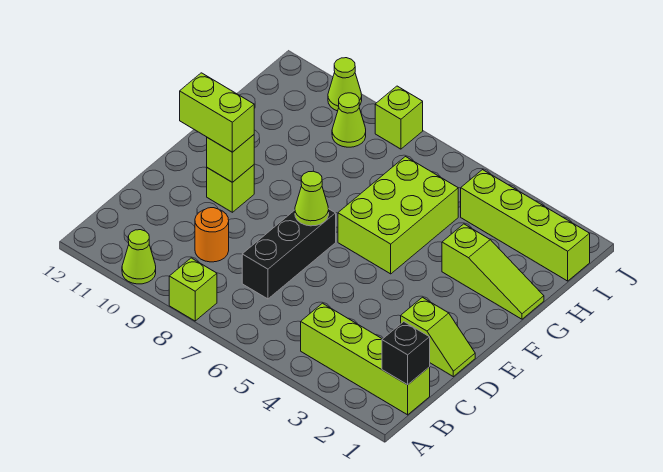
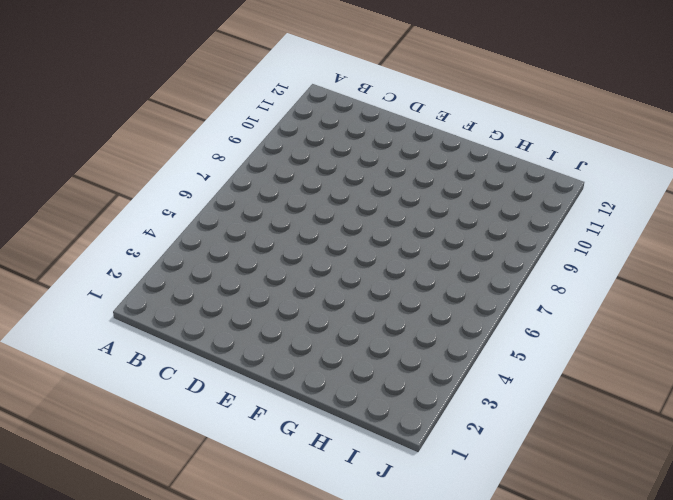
none -> lime 1x1 brick [169,258,217,321]
none -> lime 1x1 cone [122,230,156,284]
none -> lime 1x4 brick [301,303,430,415]

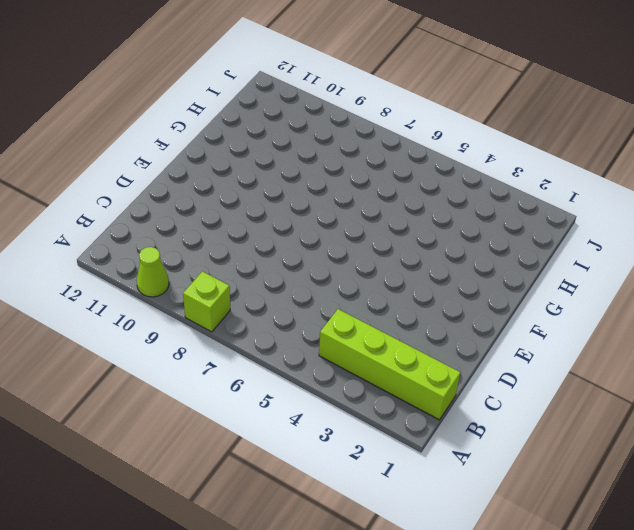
none -> black 1x3 brick [242,209,336,299]
none -> orange 1x1 round brick [195,208,229,262]
none -> lime 1x2 slope [401,297,475,377]

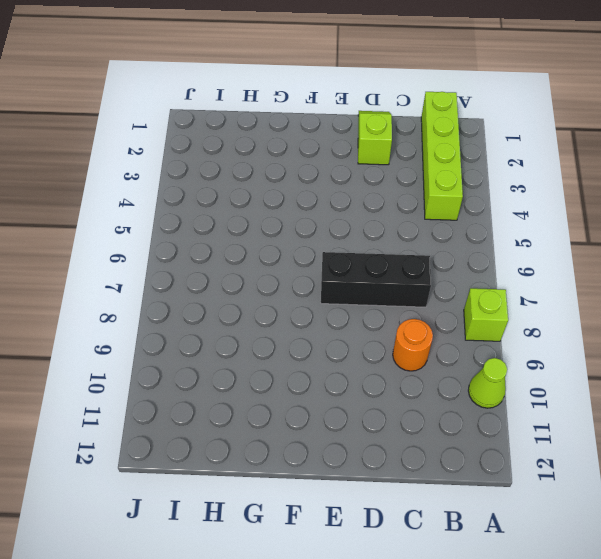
none -> lime 1x1 brick [207,165,254,212]
none -> lime 2x3 brick [338,157,458,274]
none -> lime 1x3 slope [442,224,544,319]

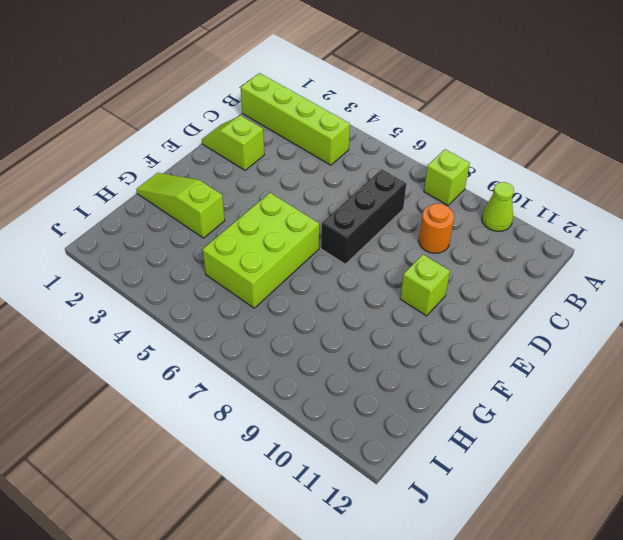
none -> lime 1x4 brick [461,170,590,281]
none -> lime 1x1 cone [332,93,366,147]
none -> lime 1x1 brick [375,86,423,149]

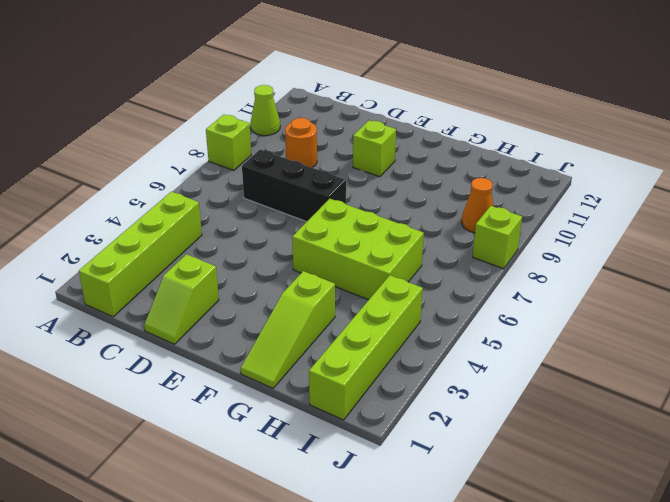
orange 1x1 cone [462,178,493,233] -> lime 1x1 cone [332,93,366,147]
none -> lime 1x1 cone [328,58,362,111]
none -> black 1x1 brick [382,322,430,385]
none -> lime 1x1 cone [295,171,329,226]

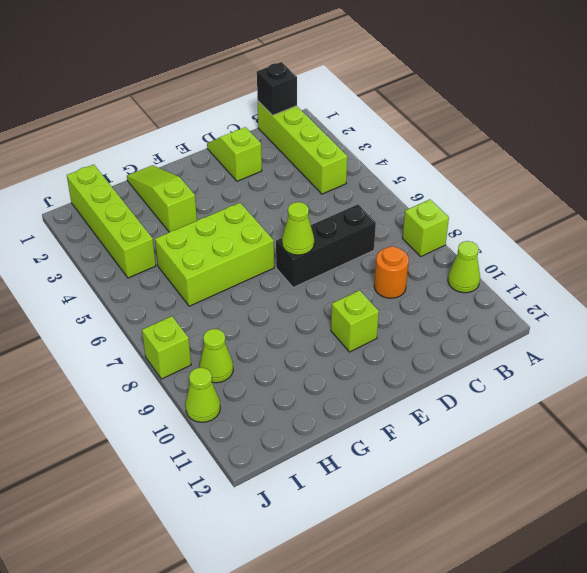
none -> lime 1x1 brick [207,135,254,182]
none -> lime 1x2 brick [180,73,254,152]

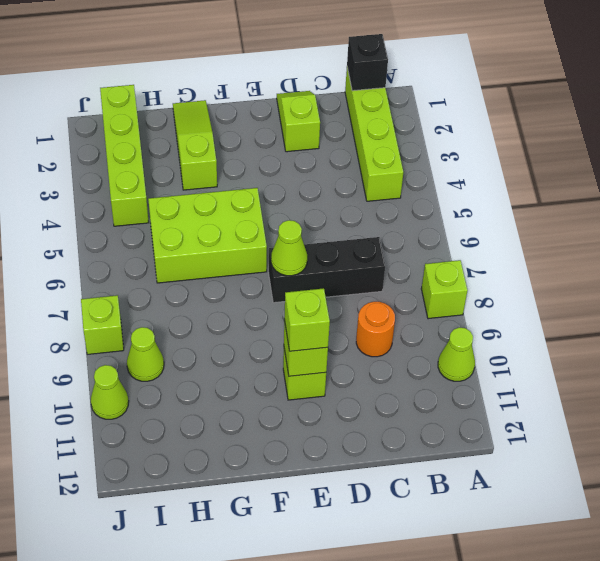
lime 1x1 brick [284,288,330,351] -> lime 1x2 brick [180,73,254,152]

